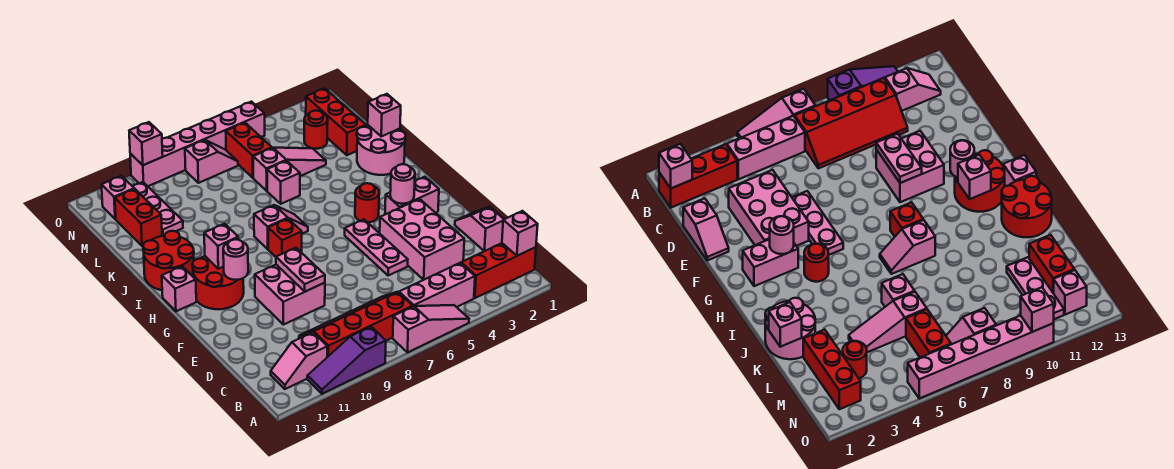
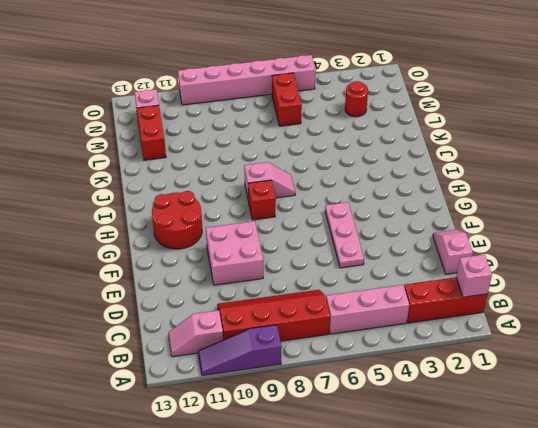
none -> pink 1x3 slope [393,305,469,352]
none -> pink 2x3 brick [380,199,464,280]
none -> pink 1x2 brick [385,177,439,214]
none -> red 1x1 round brick [355,183,379,222]

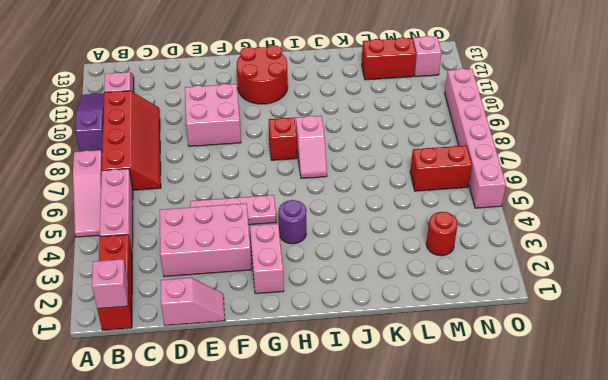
purple 1x1 round brick [279,200,307,244] -> red 1x1 round brick [355,183,379,222]
none -> pink 1x1 brick [162,266,196,311]
none -> red 2x2 round brick [143,231,194,290]
none -> pink 2x2 round brick [357,125,406,175]
none -> pink 1x1 brick [267,161,300,204]

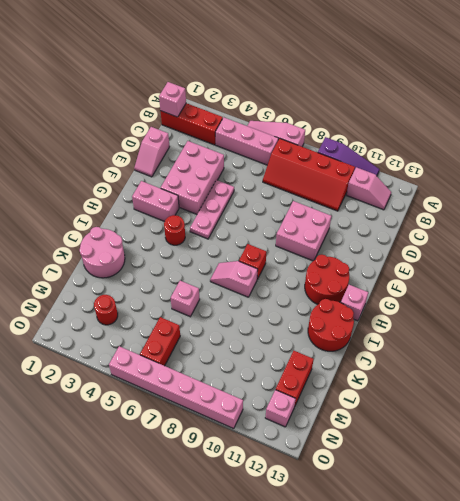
none -> red 1x3 brick [306,88,366,155]
none -> pink 1x3 slope [253,148,326,191]
none -> pink 1x3 plate [133,182,183,236]
none -> pink 1x2 slope [185,140,238,183]

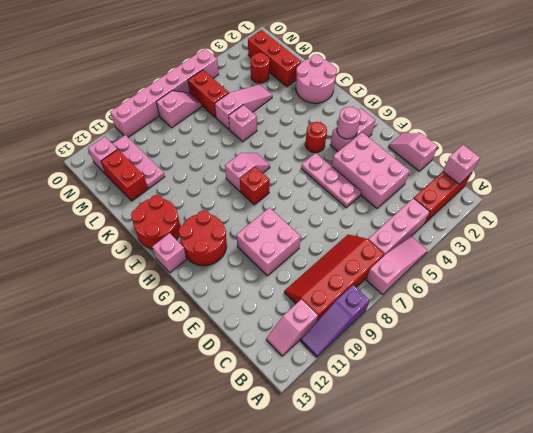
none -> pink 1x2 plate [276,248,325,292]
none -> pink 1x1 round brick [223,239,248,280]
none -> pink 1x1 brick [204,224,238,269]
none -> pink 1x1 brick [368,94,401,136]

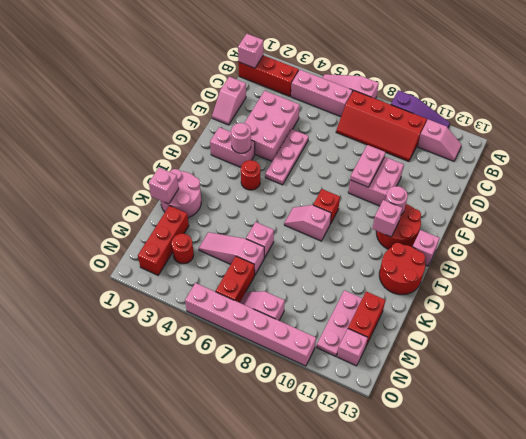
none -> pink 1x1 brick [129,122,163,165]

